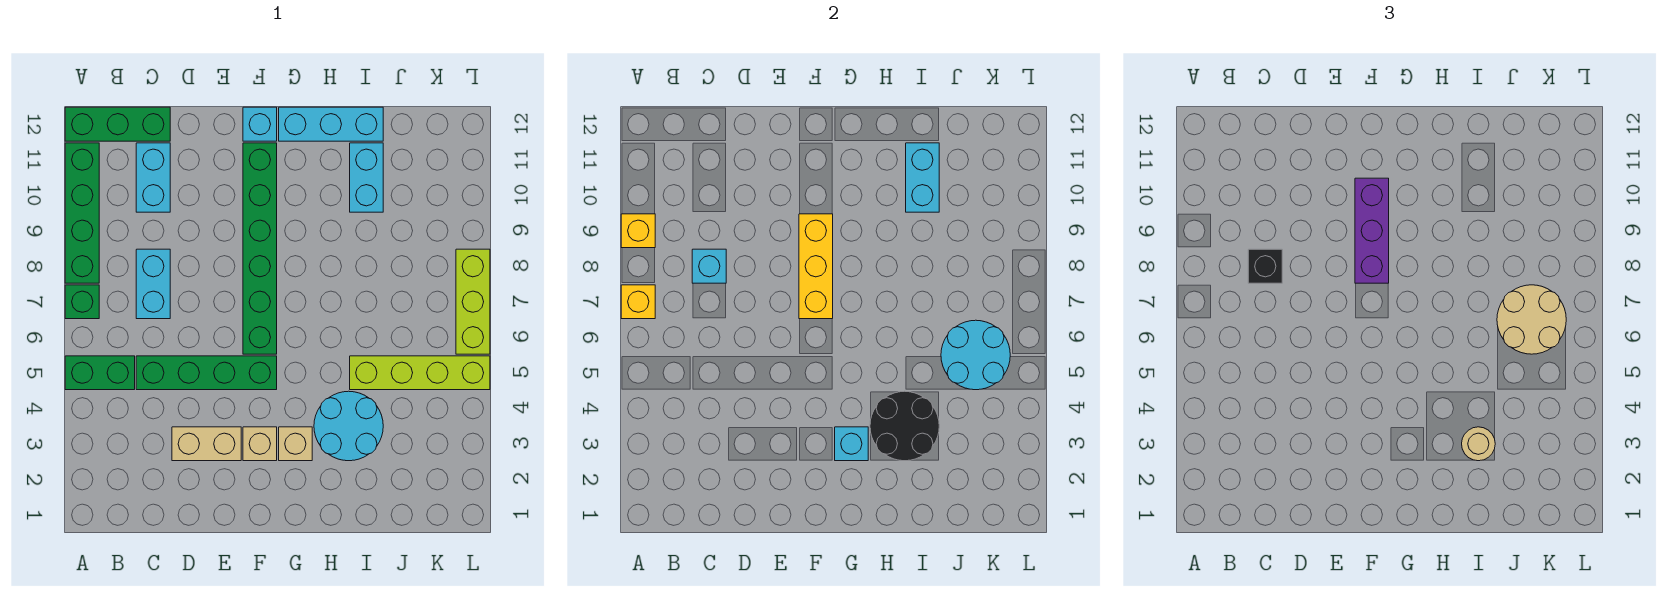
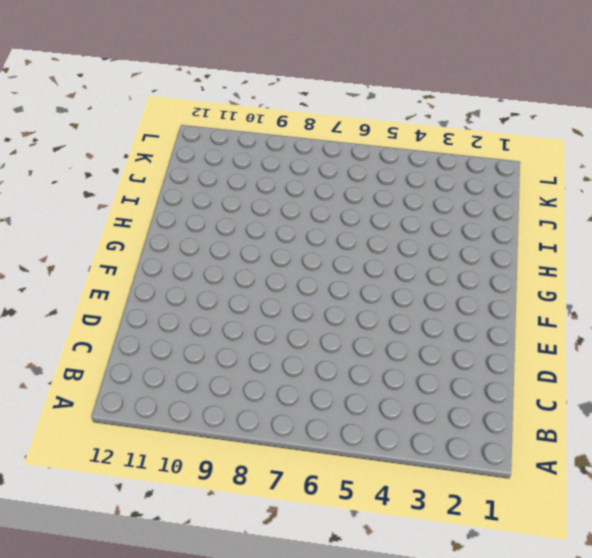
none -> green 1x2 brick [65,356,135,390]
none -> green 1x1 brick [65,285,99,319]
none -> green 1x4 brick [65,143,99,283]

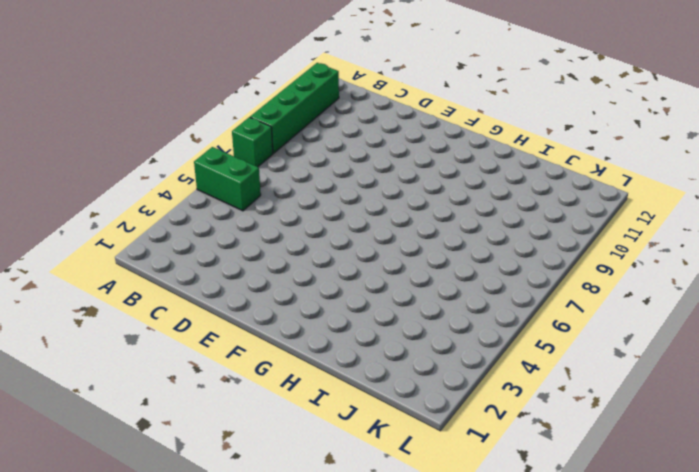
none -> green 1x3 brick [65,107,170,141]
none -> green 1x4 brick [136,356,277,390]
none -> cyan 1x2 brick [136,249,170,319]

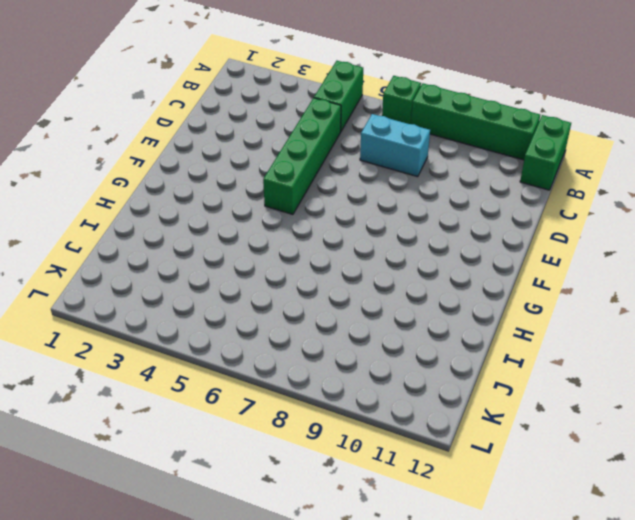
green 1x2 brick [520,115,571,190] -> green 1x3 brick [65,107,170,141]
none -> cyan 1x2 brick [136,143,170,212]
none -> tan 1x2 brick [172,427,241,461]
none -> tan 1x1 brick [243,427,277,461]

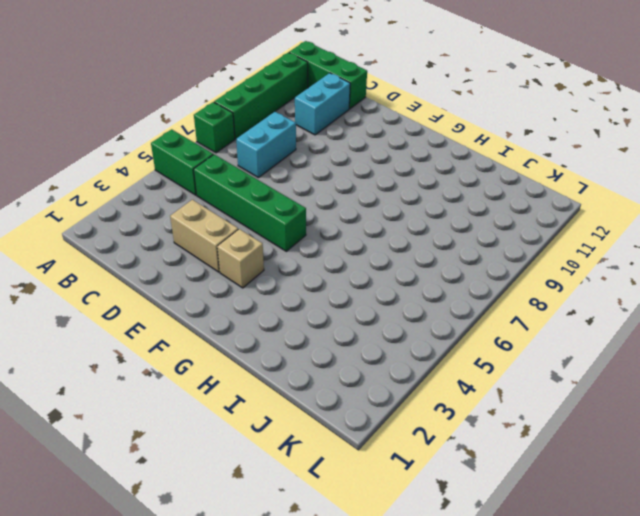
none -> green 1x6 brick [243,143,277,354]
none -> cyan 1x1 brick [243,107,277,141]
none -> tan 1x1 brick [279,427,312,461]

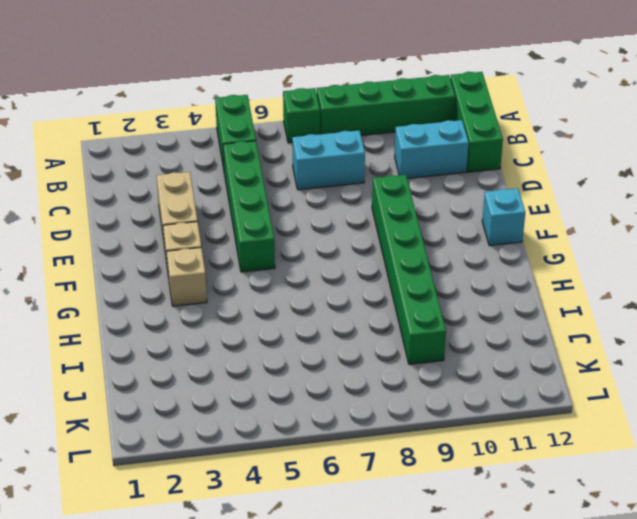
green 1x6 brick [372,175,446,364] -> green 1x6 brick turned to [243,143,277,354]
none -> cyan 1x3 brick [279,107,383,141]
none -> cyan 2x2 round brick [314,391,383,461]
none -> lime 1x4 brick [350,356,490,390]

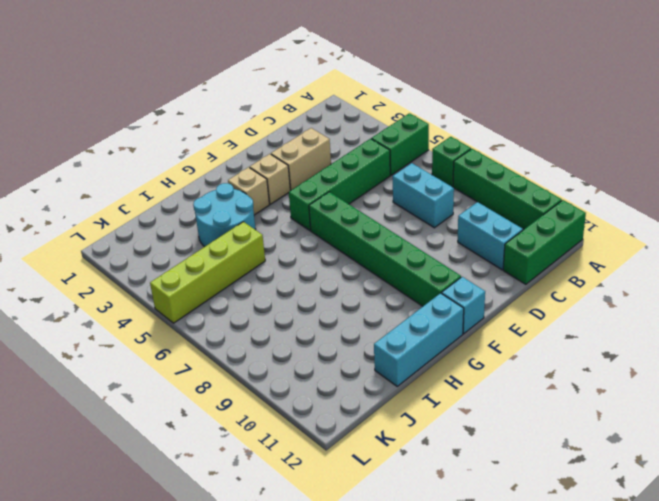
none -> cyan 1x2 brick [350,143,383,212]
none -> lime 1x3 brick [456,249,490,354]
none -> yellow 1x1 brick [621,285,655,319]

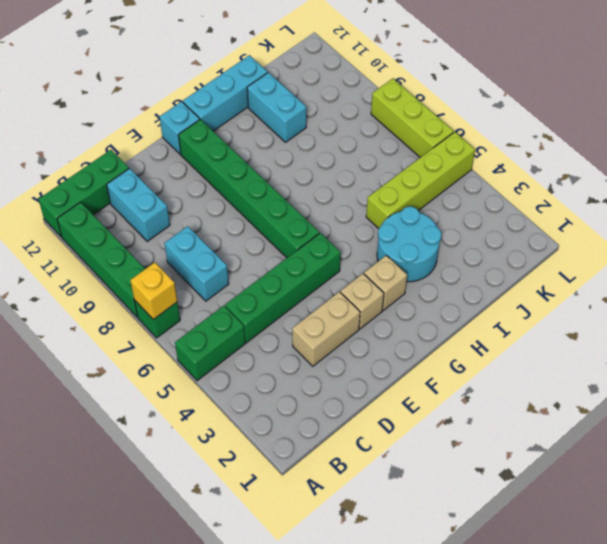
none -> yellow 1x1 brick [621,214,655,248]
none -> cyan 1x1 brick [692,249,726,283]
none -> yellow 1x3 brick [799,214,833,319]

